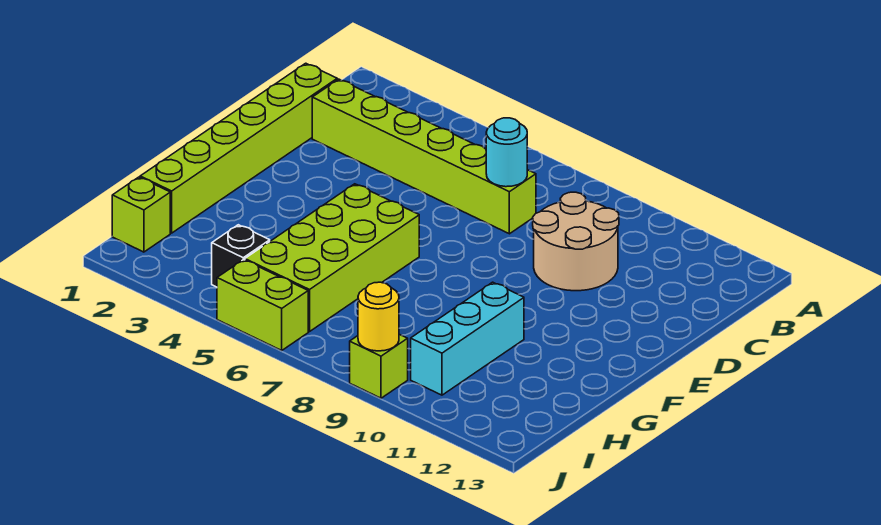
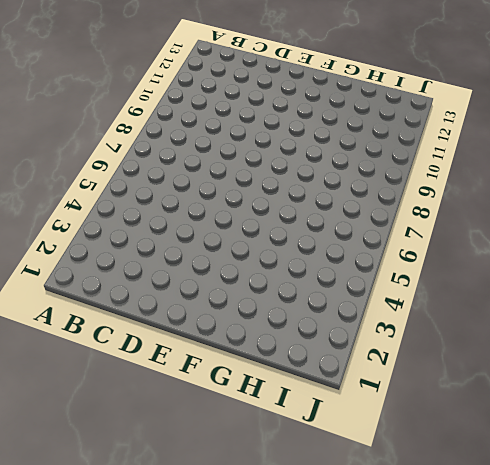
none -> lime 1x6 brick [140,63,337,233]
none -> lime 1x6 brick [312,79,536,234]

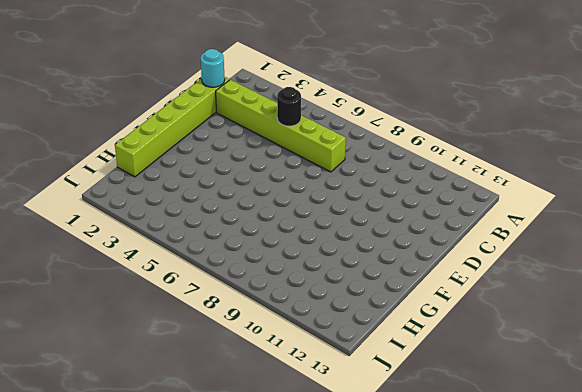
cyan 1x1 round brick [201,49,225,87] -> cyan 1x1 round brick moved to [486,118,527,187]
black 1x1 round brick [277,87,301,126] -> none
none -> tan 2x2 round brick [533,192,619,291]
none -> lime 2x4 brick [245,184,419,332]

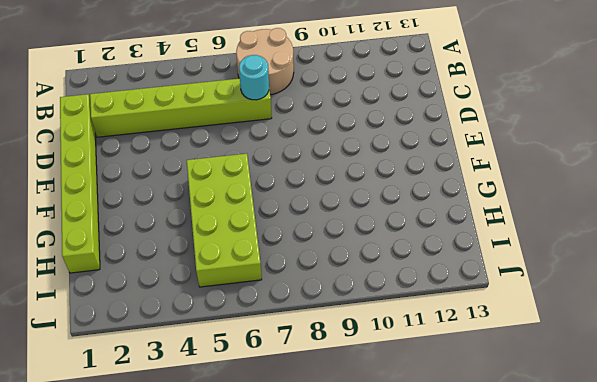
tan 2x2 round brick [236,28,294,95] -> tan 2x2 round brick moved to [533,192,619,291]
none -> cyan 1x3 brick [411,282,524,395]
none -> lime 1x1 brick [112,177,170,252]

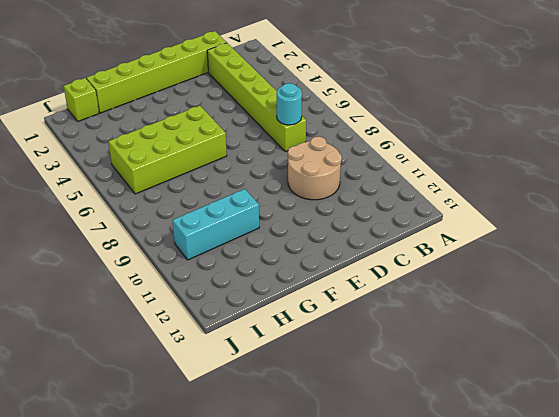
none -> black 1x1 brick [212,225,270,287]
none -> lime 1x2 brick [217,260,308,350]

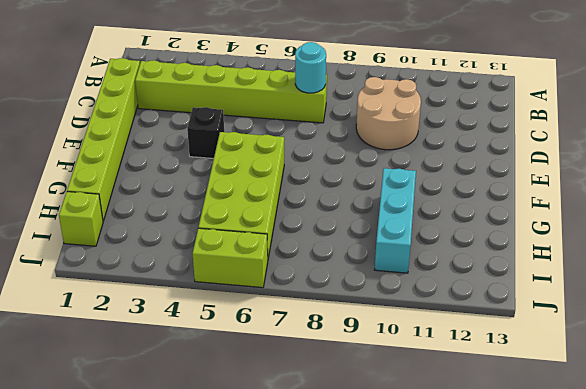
black 1x1 brick [187,107,224,159] -> black 1x1 brick moved to [212,225,270,287]
none -> lime 1x1 brick [350,334,408,398]
none -> yellow 1x1 round brick [358,282,399,351]

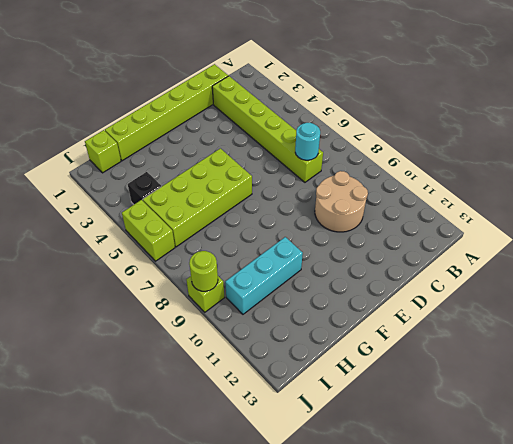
lime 1x1 round brick [189,251,218,291] -> yellow 1x1 round brick [358,282,399,351]

